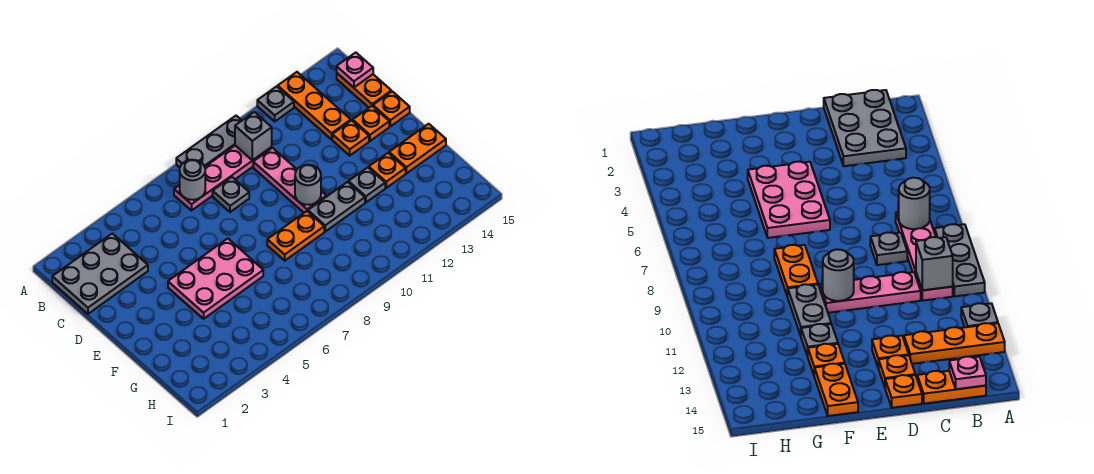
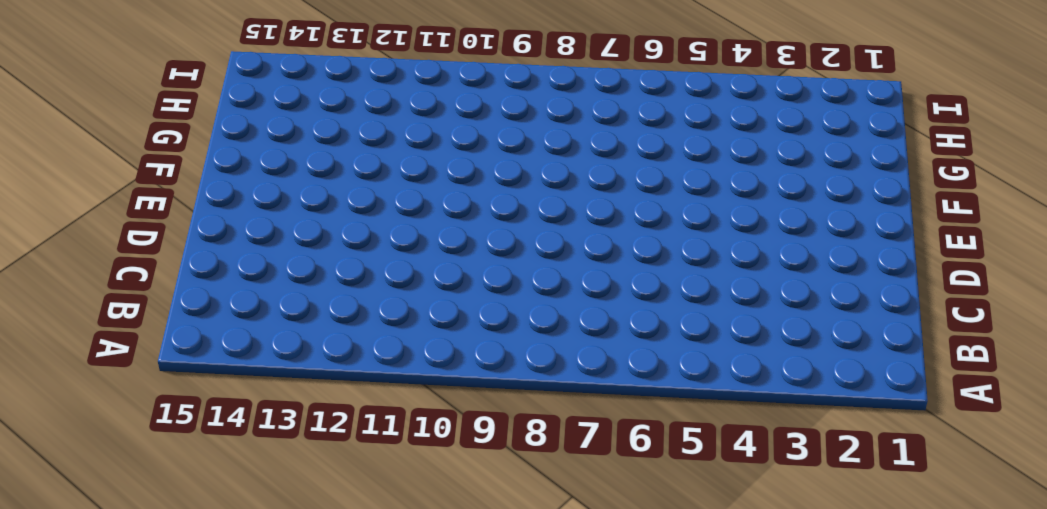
none -> grey 1x3 plate [176,116,242,168]
none -> grey 1x1 plate [257,86,294,121]
none -> orange 1x3 plate [278,72,351,139]

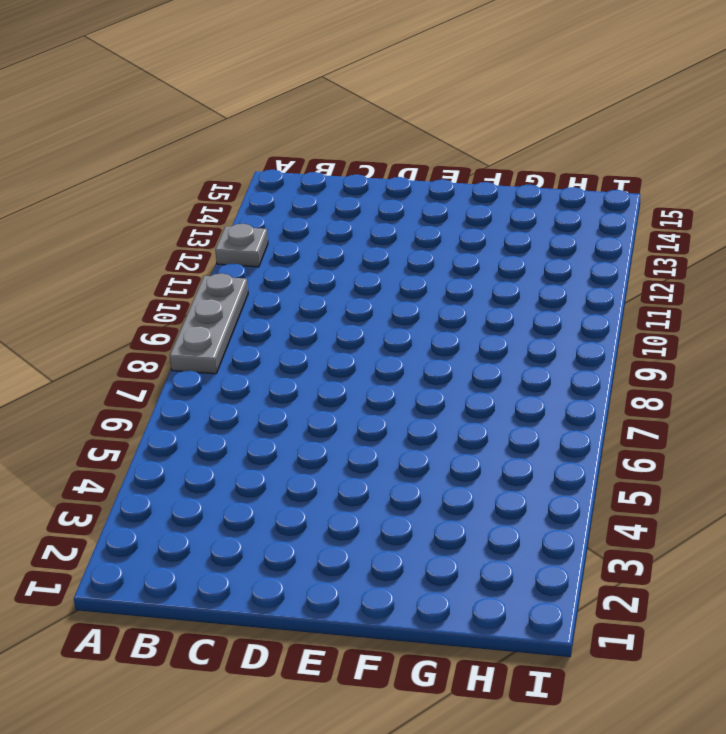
none -> orange 1x3 plate [278,72,351,139]
none -> grey 2x3 plate [52,233,148,314]
none -> pink 1x4 plate [174,146,272,210]

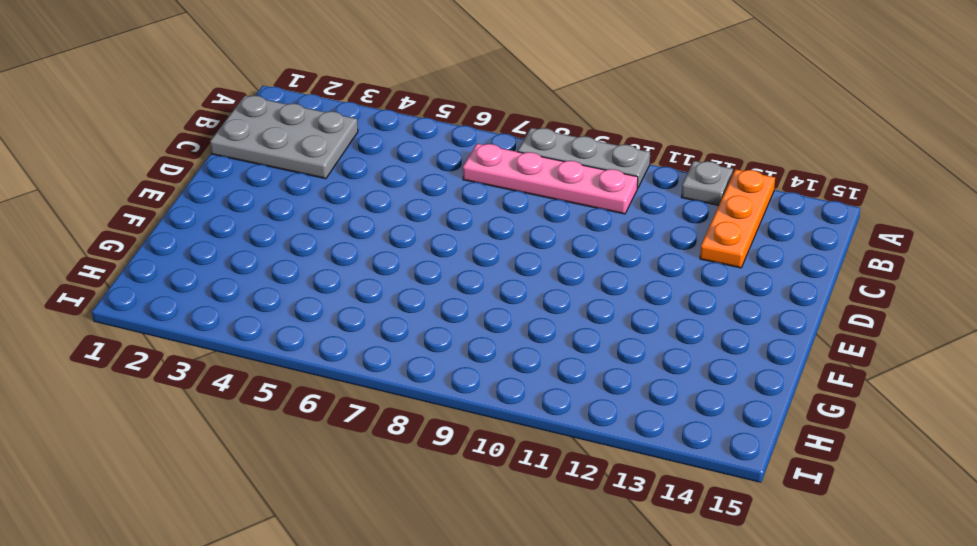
none -> orange 1x2 plate [337,73,391,108]
none -> grey 1x1 plate [213,177,249,212]
none -> pink 1x3 plate [253,148,326,213]

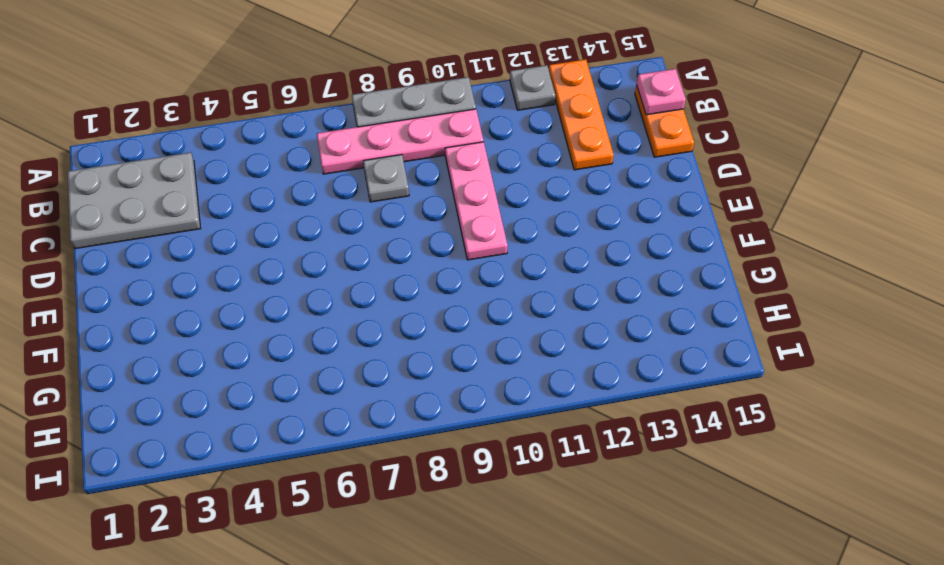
none -> orange 1x1 plate [332,120,369,156]
none -> orange 1x1 plate [353,106,389,141]
none -> orange 1x1 plate [373,91,410,126]

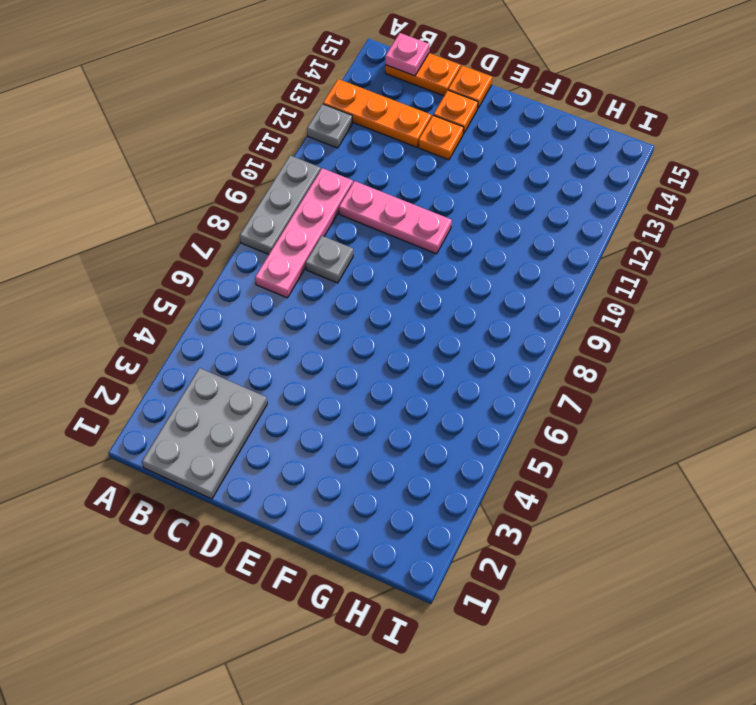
none -> pink 2x3 plate [168,239,263,319]
none -> orange 1x2 plate [267,211,324,261]
none -> grey 1x2 plate [308,182,365,232]

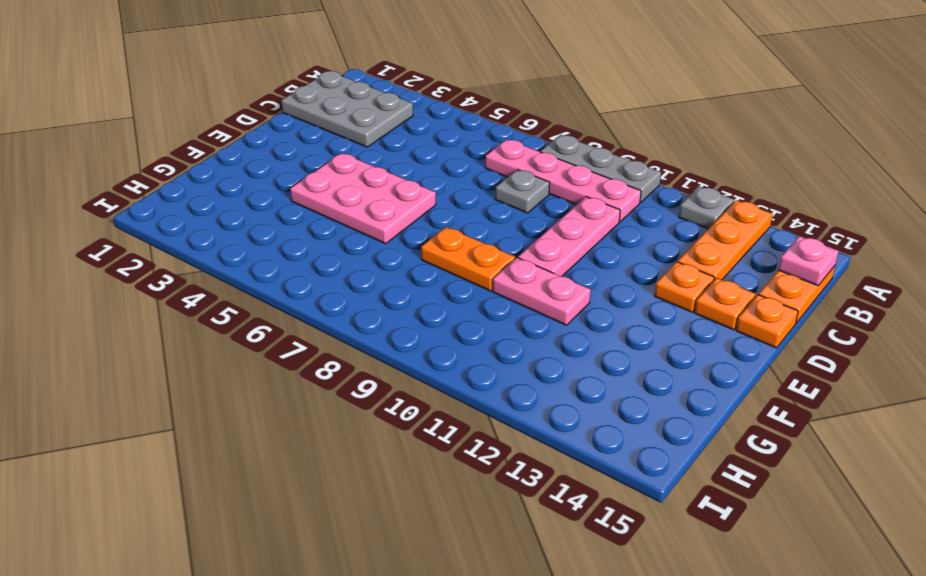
pink 1x2 plate [493,258,591,325] -> grey 1x2 plate [308,182,365,232]
none -> grey 1x1 plate [349,167,385,202]
none -> orange 1x1 plate [369,153,406,188]
none -> orange 1x2 plate [389,124,446,173]

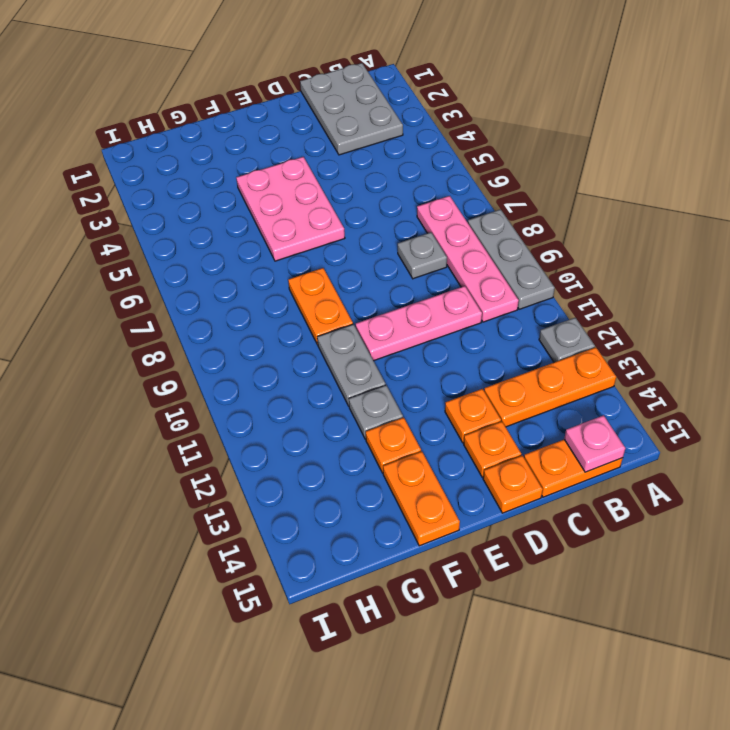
none -> grey 1x1 round brick [180,160,205,200]
none -> grey 1x1 brick [235,112,272,160]
none -> grey 1x1 round brick [295,165,321,205]

